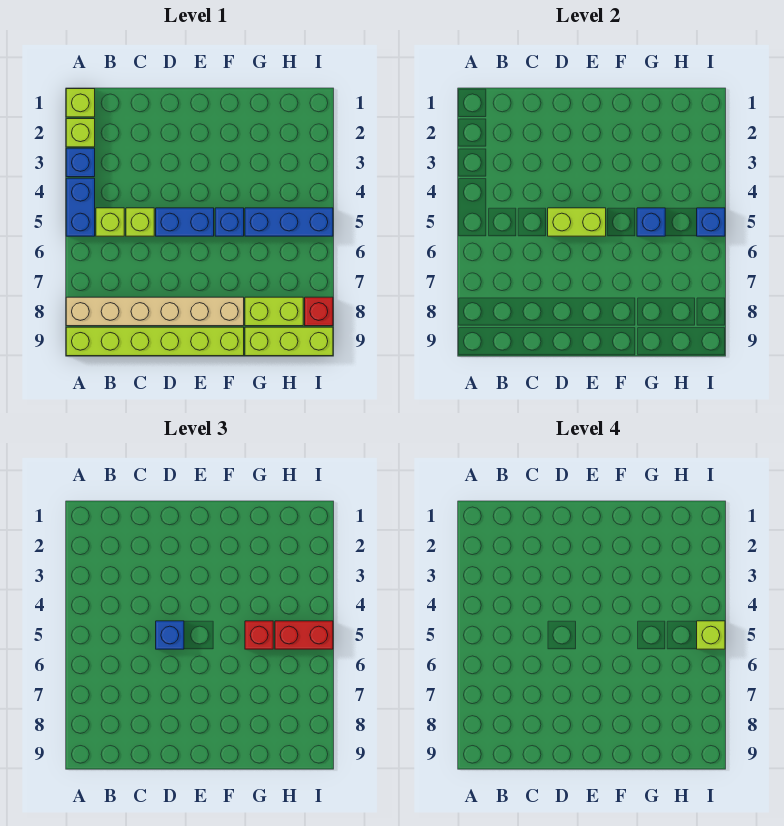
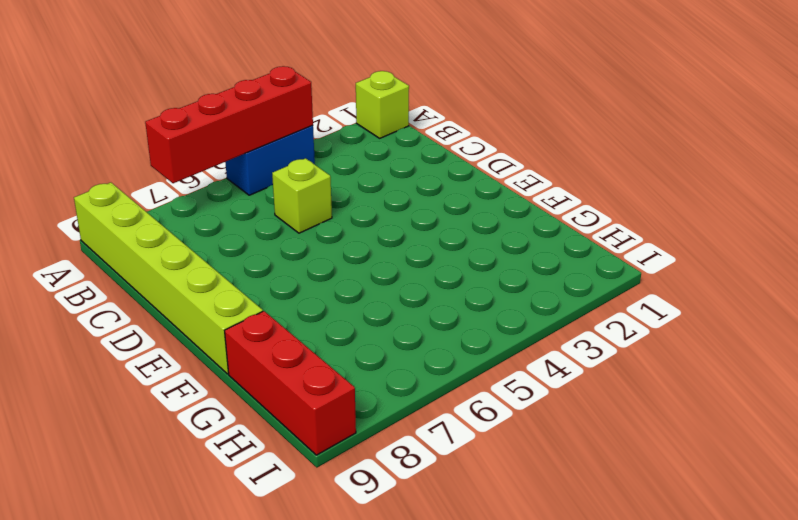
red 1x4 brick [145,66,313,183] -> none
red 1x3 brick [225,311,356,455] -> lime 1x3 brick [245,327,333,356]
none -> lime 1x1 brick [66,119,95,147]
none -> blue 1x1 brick [66,148,95,177]
none -> tan 1x6 brick [66,297,244,326]

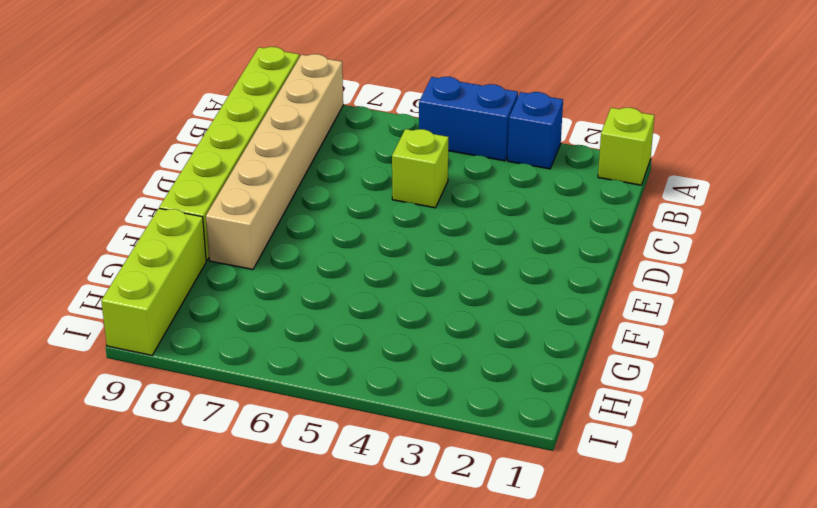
none -> lime 1x1 brick [66,119,95,147]
none -> lime 1x1 brick [96,208,124,236]
none -> blue 1x2 brick [156,208,214,236]

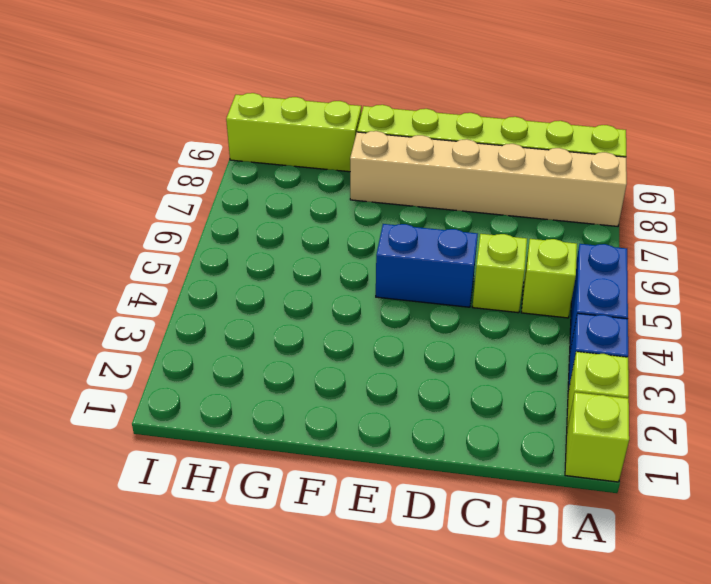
none -> blue 1x1 brick [215,208,244,236]
none -> blue 1x3 brick [245,208,333,236]
none -> lime 1x2 brick [245,297,303,326]

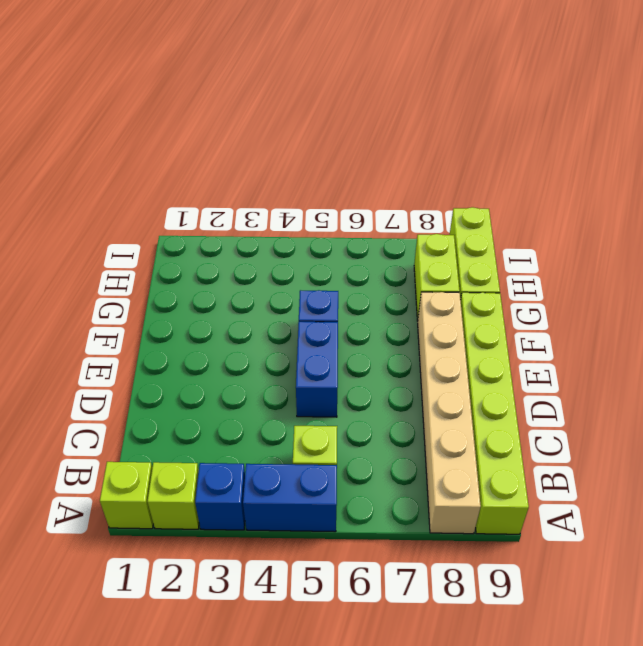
none -> lime 1x1 brick [126,208,154,236]
none -> blue 1x3 brick [245,208,333,236]
none -> red 1x1 brick [305,297,333,326]

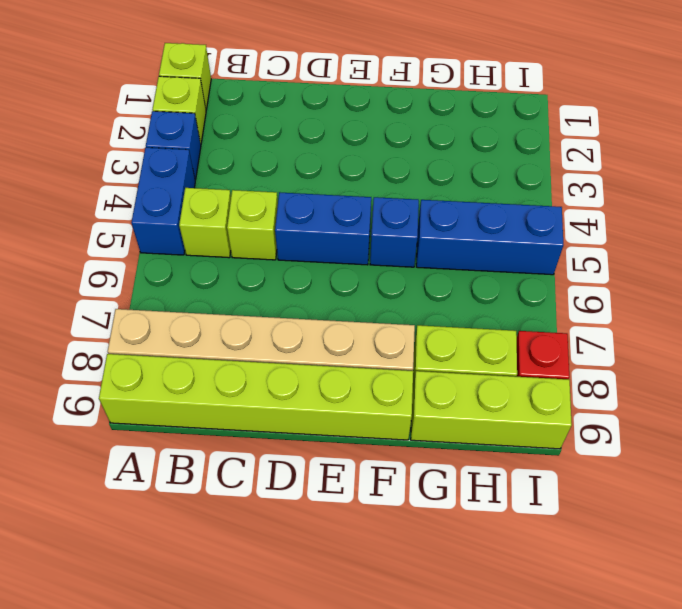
none -> lime 1x2 brick [548,208,606,236]
none -> blue 1x1 brick [637,208,665,236]
none -> blue 1x1 brick [697,208,725,236]

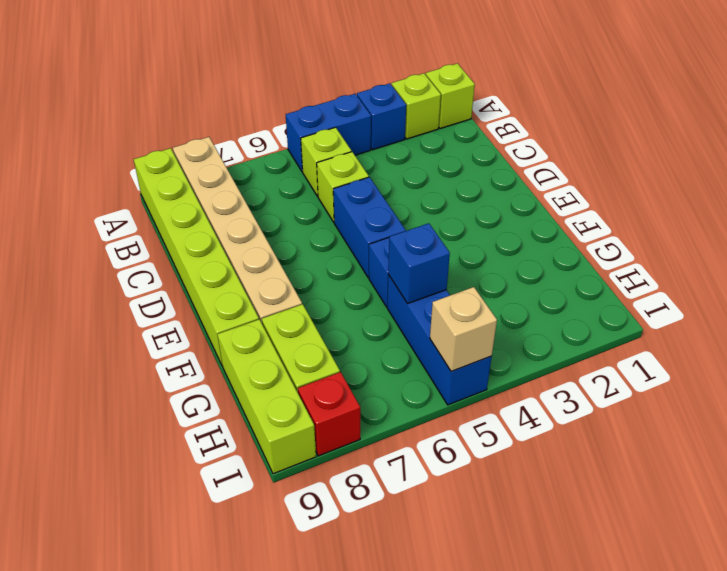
tan 1x1 brick [430,287,497,372] -> blue 1x1 brick [697,208,725,236]
none -> lime 1x2 brick [548,208,606,236]
none -> blue 1x1 brick [156,621,184,649]
none -> red 1x1 brick [245,621,273,649]

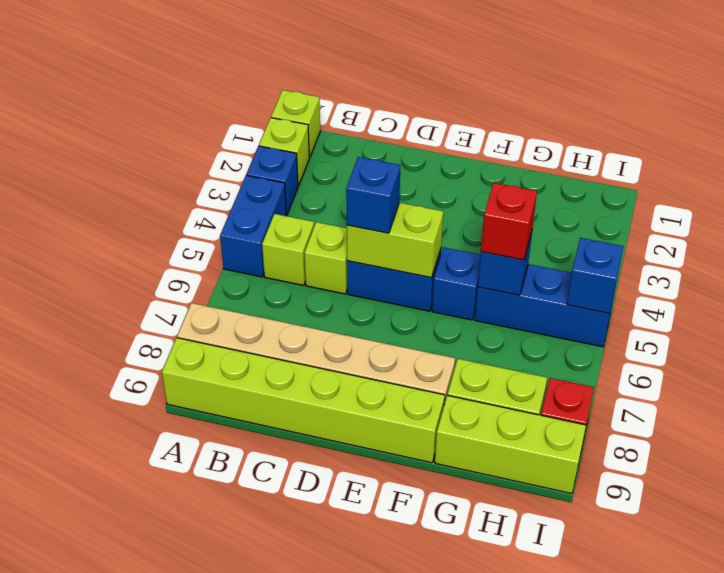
none -> red 1x2 brick [275,621,333,649]
none -> lime 1x1 brick [697,621,725,649]

